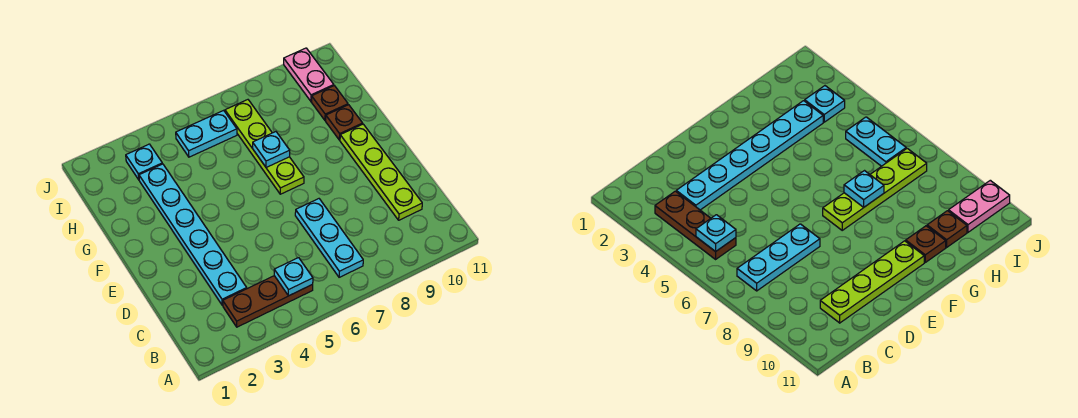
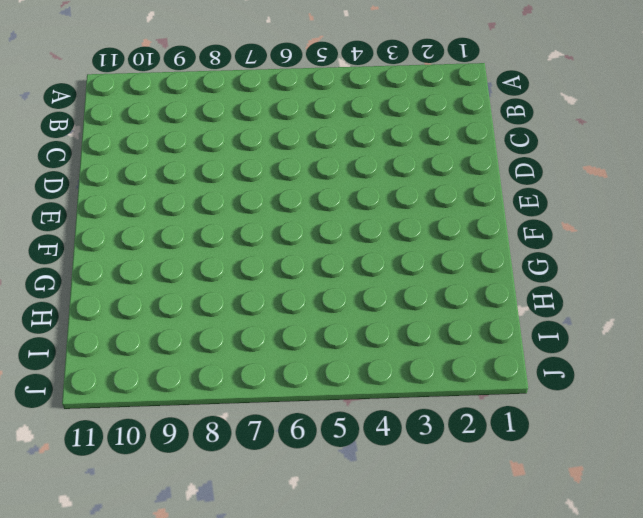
none -> brown 1x3 plate [223,276,313,327]
none -> cyan 1x3 plate [295,199,363,277]
none -> cyan 1x6 plate [139,164,247,305]

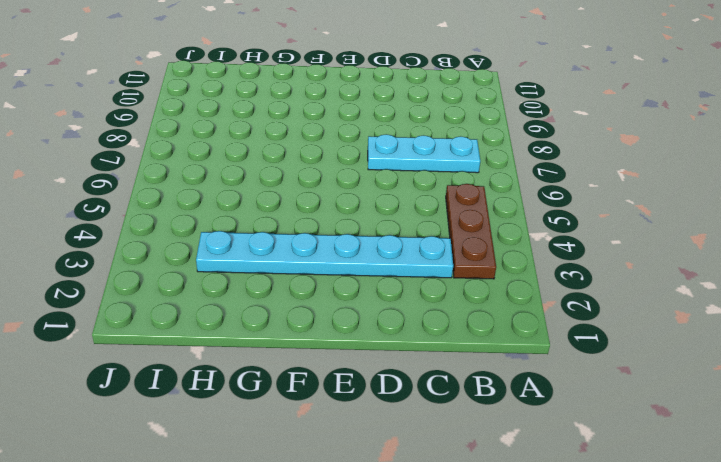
none -> lime 1x4 plate [340,124,422,220]
none -> lime 1x4 plate [225,100,304,194]
none -> brown 1x1 plate [326,105,363,140]

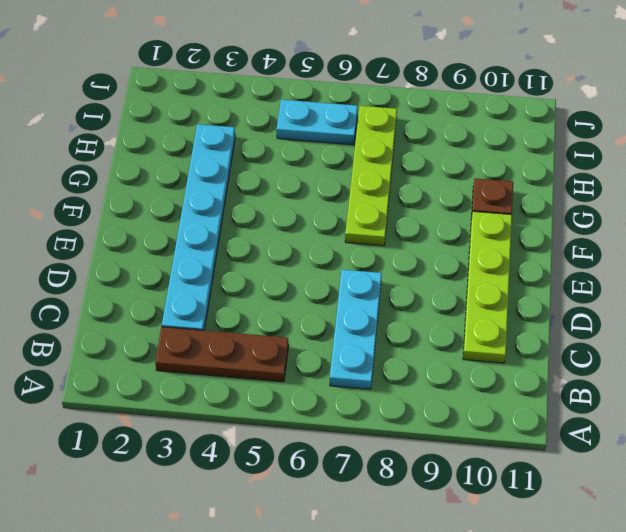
none -> brown 1x1 plate [311,86,348,121]
none -> cyan 1x1 plate [126,144,162,180]
none -> pink 1x2 plate [284,48,334,101]

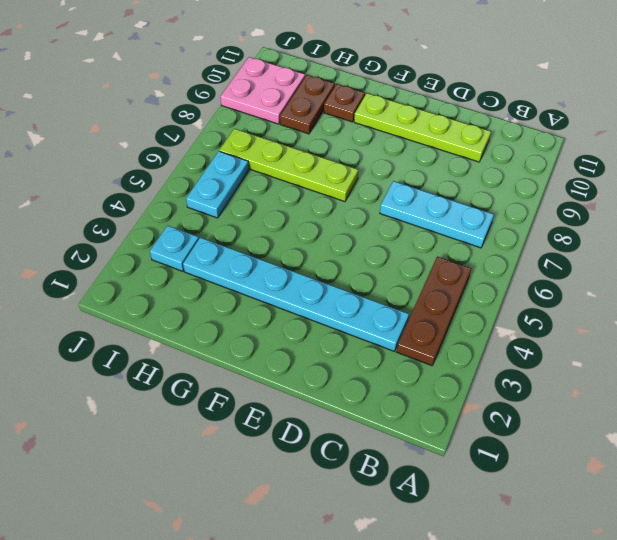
brown 1x2 plate [280,75,335,134] -> brown 1x1 plate [311,86,348,121]
pink 2x2 plate [220,57,305,124] -> pink 1x2 plate [284,48,334,101]
none -> cyan 1x1 plate [274,258,313,296]
none -> cyan 1x1 plate [253,132,290,167]

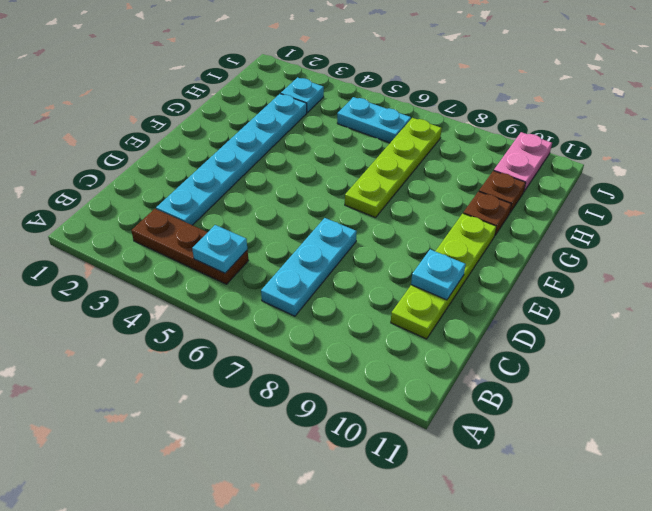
cyan 1x1 plate [411,249,466,300] -> cyan 1x1 plate moved to [253,132,290,167]

